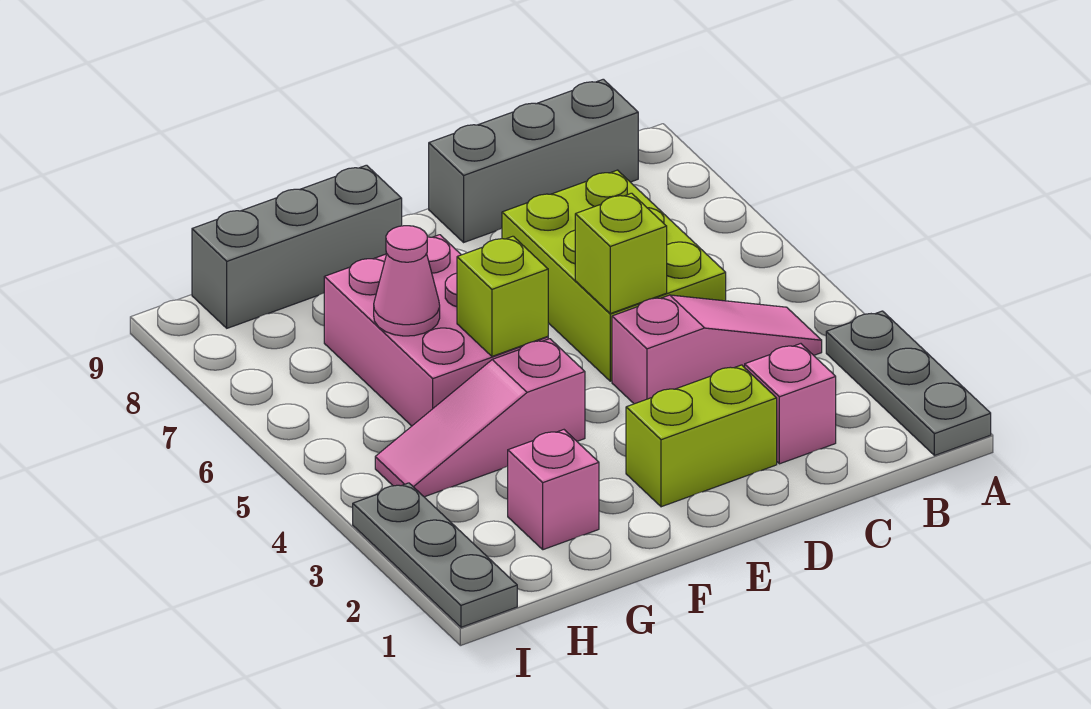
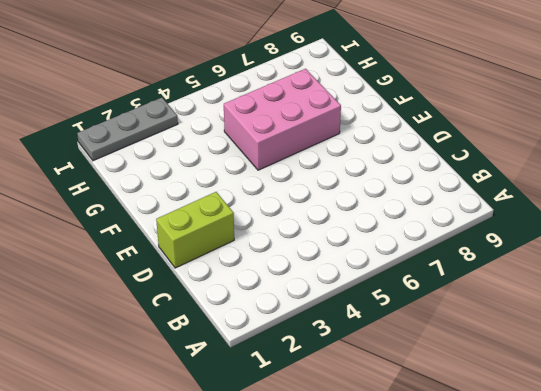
lime 1x2 brick [156,192,234,268] -> lime 1x2 brick turned to [626,365,777,507]
none -> grey 1x3 plate [826,311,991,456]
none -> pink 1x3 slope [612,295,822,404]
none -> grey 1x3 brick [429,79,638,242]

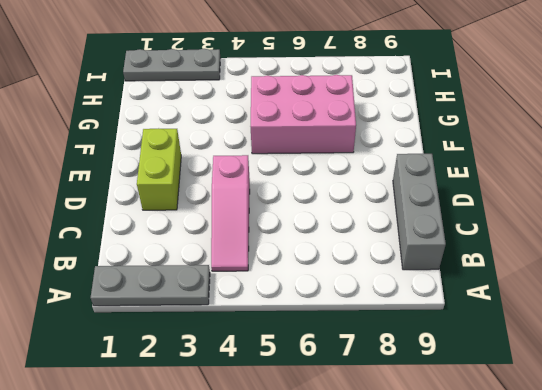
none -> pink 1x1 brick [745,344,836,464]
none -> lime 2x3 brick [502,170,726,381]
none -> pink 1x3 slope [375,339,585,497]

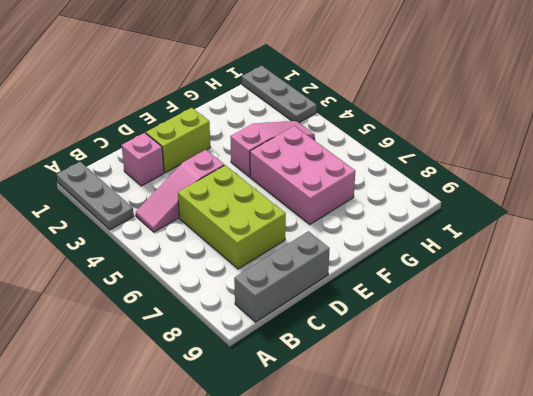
none -> grey 1x3 brick [192,165,402,328]
none -> pink 1x1 brick [508,430,599,550]
none -> lime 1x1 brick [575,193,667,313]

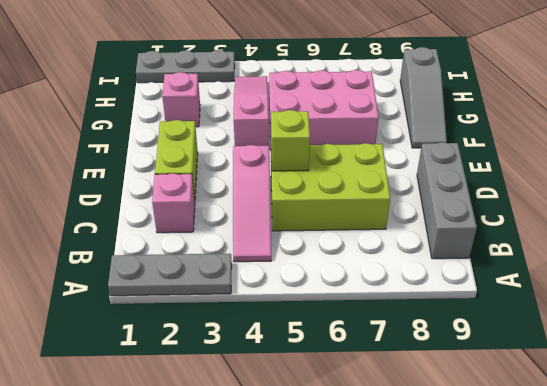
grey 1x3 slope [400,47,447,148] -> grey 1x3 brick [192,165,402,328]
none -> lime 1x1 brick [457,236,548,356]
none -> pink 1x1 cone [374,226,440,336]

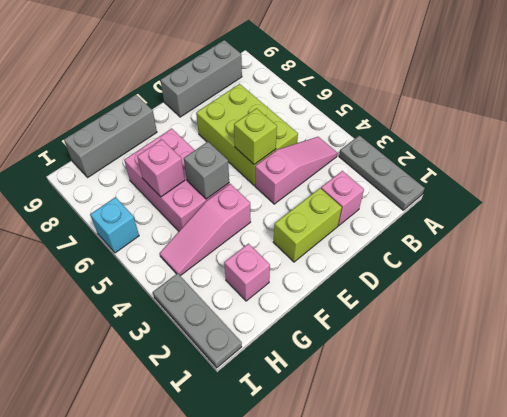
grey 1x1 brick [184,142,229,199] -> lime 1x1 brick [457,236,548,356]
pink 1x1 brick [137,140,185,197] -> pink 1x1 cone [374,226,440,336]
cyan 1x1 brick [90,197,139,253] -> none

